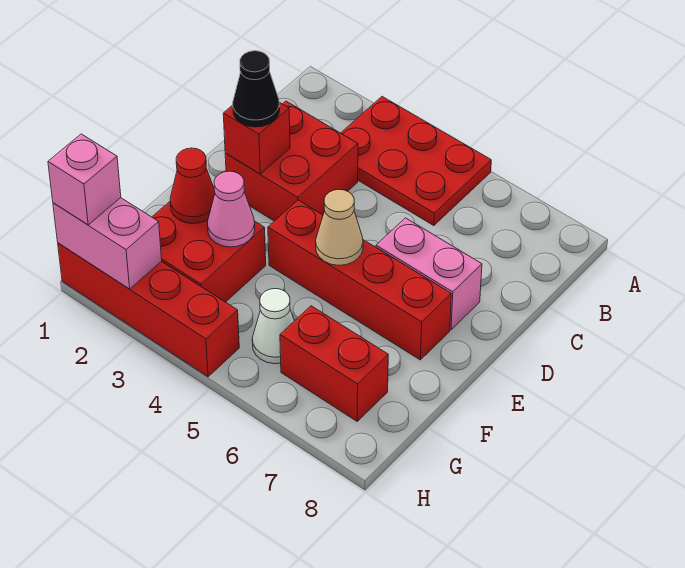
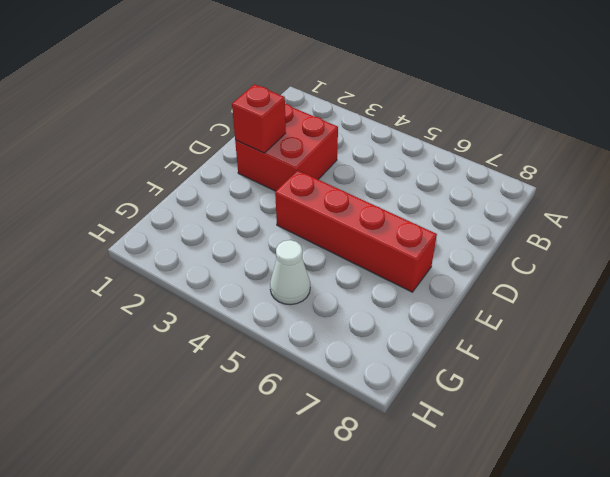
none -> red 2x3 plate [341,97,491,226]
none -> pink 1x2 brick [376,218,482,330]
none -> red 2x2 brick [152,202,266,302]

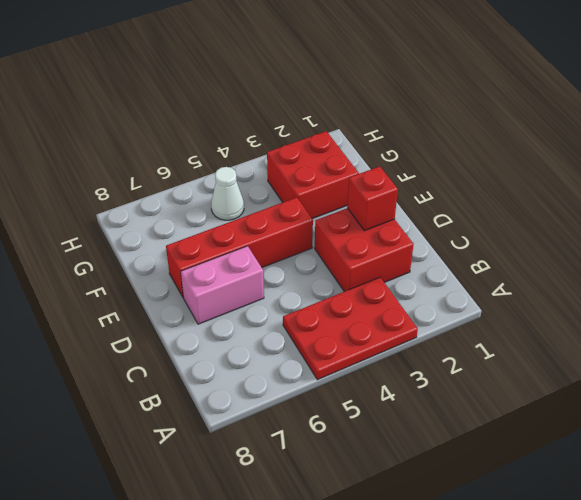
none -> red 1x2 brick [280,306,388,421]
none -> red 1x4 brick [58,243,239,377]
none -> tan 1x1 cone [316,190,363,265]

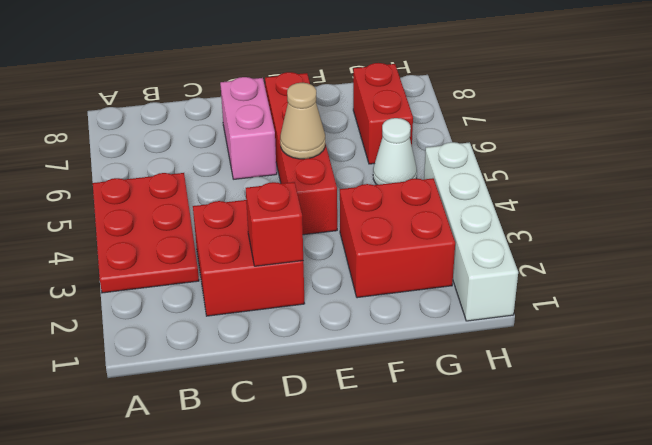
white 1x4 brick [424,142,518,321] -> red 1x4 brick [58,243,239,377]
none -> red 1x1 cone [170,148,215,224]
none -> pink 1x1 cone [207,171,255,247]
none -> pink 1x2 brick [53,198,162,289]

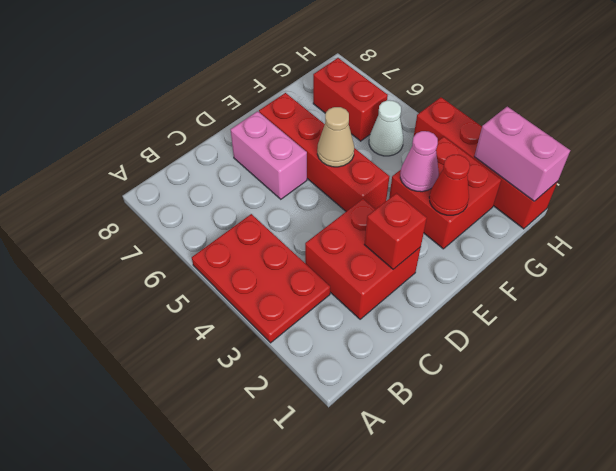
none -> black 1x1 cone [233,51,280,127]
none -> pink 1x1 brick [48,134,121,225]

